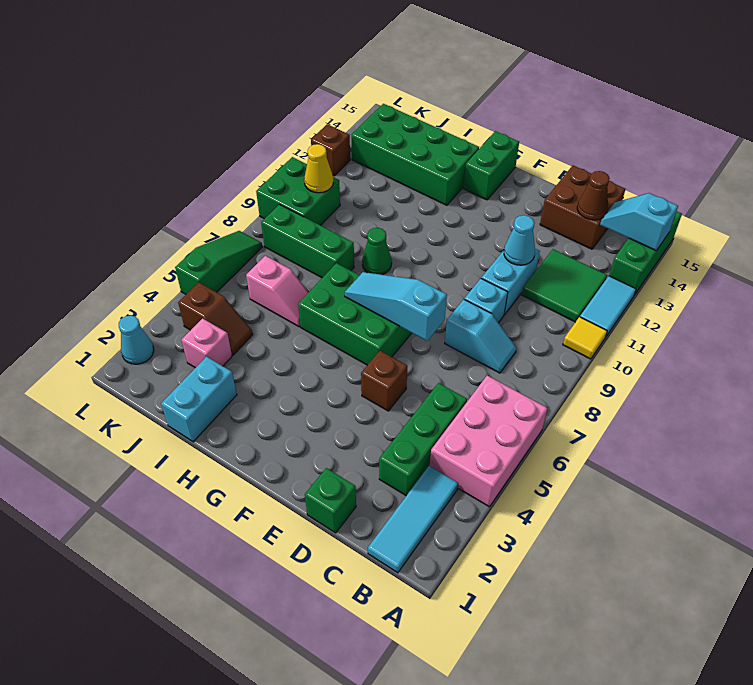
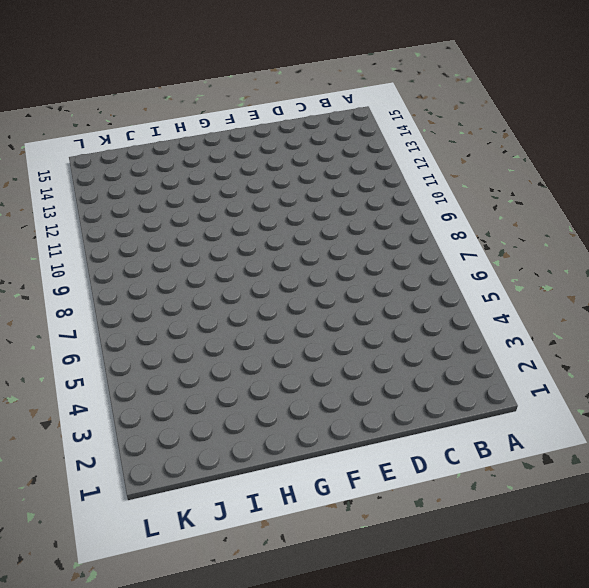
none -> pink 2x3 brick [430,375,548,507]
none -> yellow 1x1 tile [563,317,607,359]
none -> cyan 1x2 tile [580,276,636,336]
none -> green 1x3 brick [609,211,682,295]

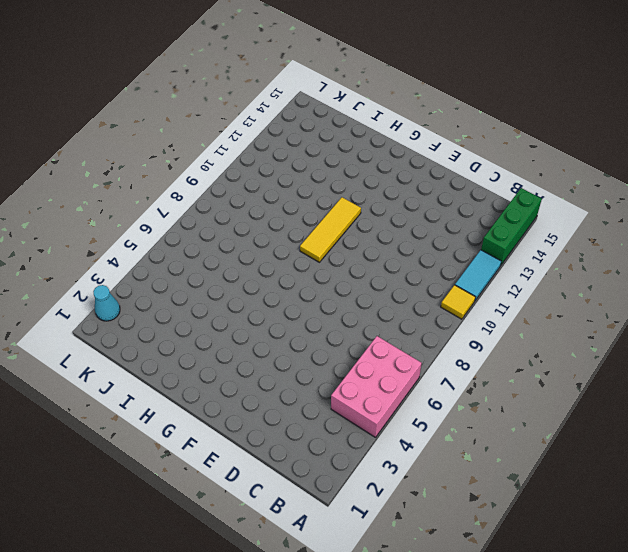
yellow 1x3 tile [300,197,361,262] -> none
none -> cyan 1x3 tile [368,466,458,573]
none -> green 2x2 tile [522,249,607,322]
none -> green 1x3 brick [379,383,467,496]
none -> cyan 1x2 slope [445,299,517,373]

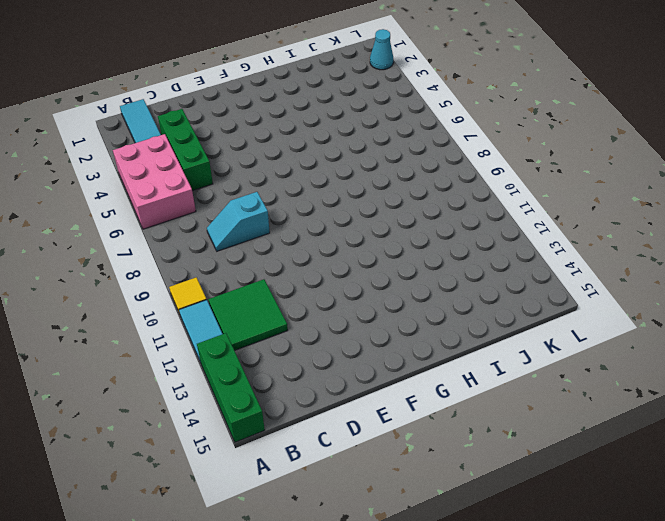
none -> brown 2x2 brick [540,166,625,249]
none -> green 1x1 brick [305,468,356,533]
none -> cyan 1x1 brick [464,279,508,323]
none -> cyan 1x2 brick [481,249,540,315]

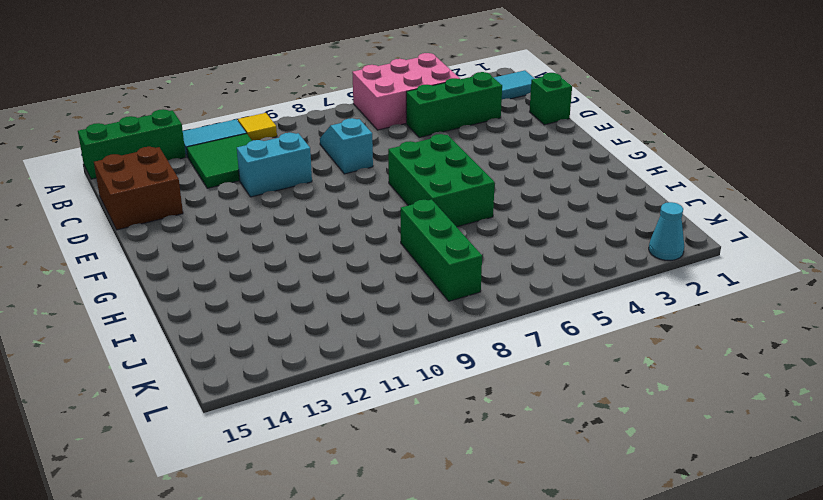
none -> cyan 1x1 brick [464,279,508,323]
none -> brown 1x1 brick [361,351,407,411]
none -> green 1x2 brick [463,131,519,200]
none -> green 1x1 cone [362,228,392,275]

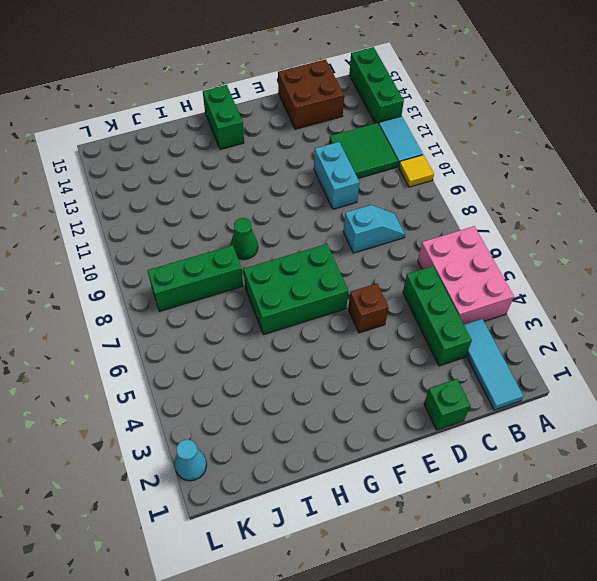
none -> cyan 1x1 brick [464,279,508,323]
none -> green 2x4 brick [352,104,479,205]
none -> cyan 1x2 brick [161,356,237,442]
none -> pink 1x2 slope [246,256,309,327]

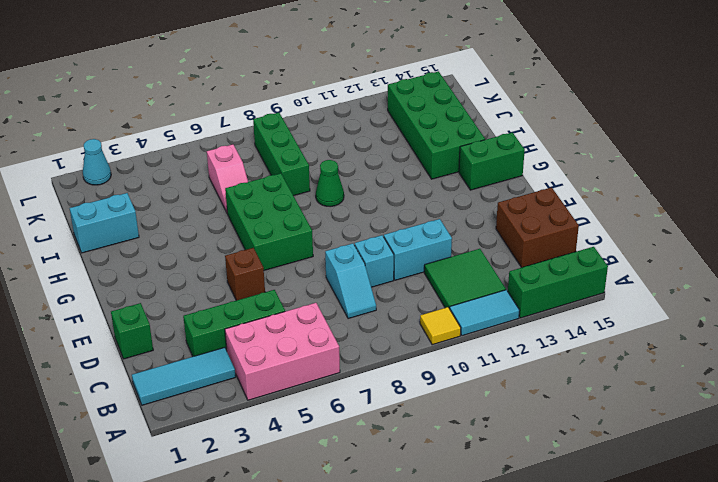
none -> pink 1x1 brick [181,318,232,368]
none -> brown 1x2 slope [178,283,253,355]
none -> green 2x2 brick [256,157,340,225]
none -> green 1x3 slope [175,231,262,294]

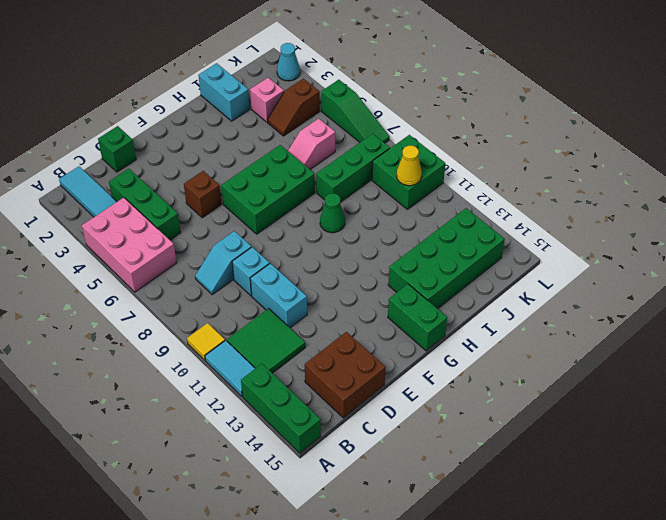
none -> brown 1x1 brick [311,124,350,176]
none -> cyan 1x2 slope [600,193,678,250]
none -> brown 1x1 cone [577,171,610,220]
none -> cyan 1x1 cone [504,215,535,265]

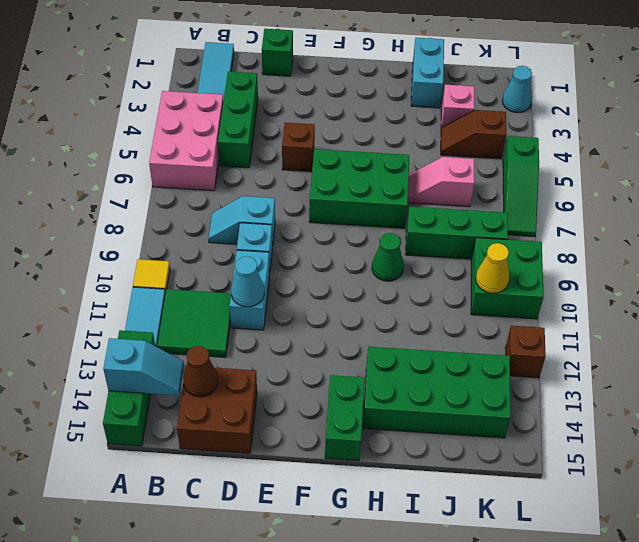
none -> cyan 1x3 slope [345,272,447,341]

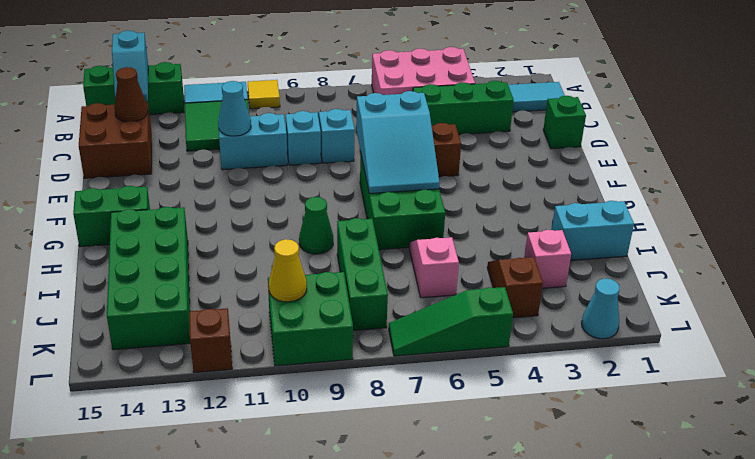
cyan 2x3 slope [356,91,440,194] -> cyan 1x3 slope [345,272,447,341]

